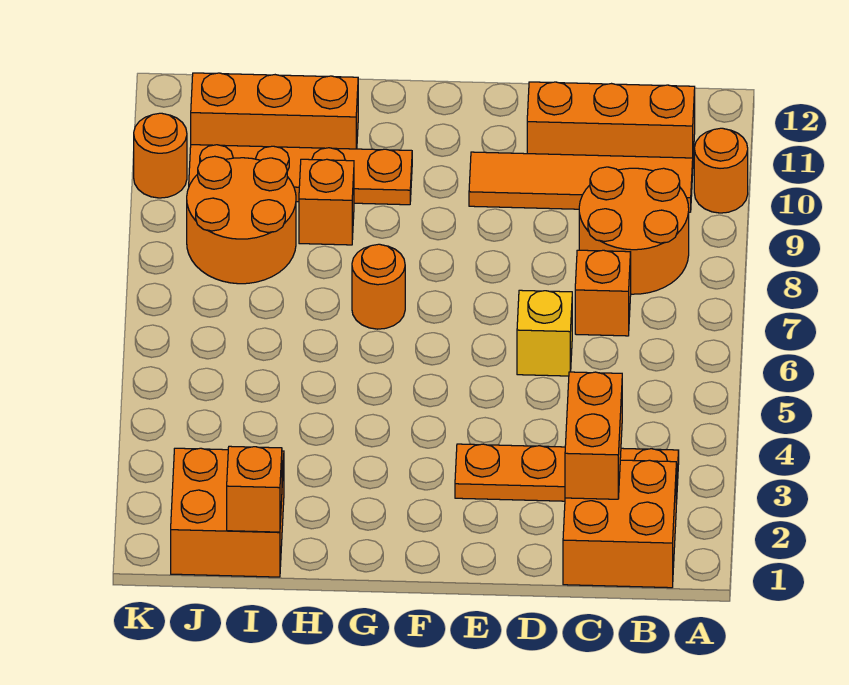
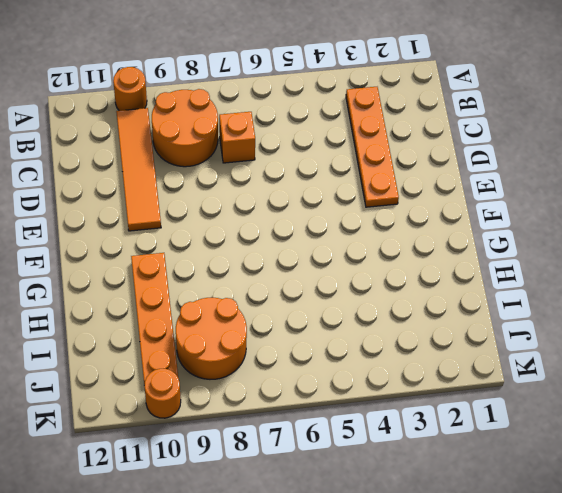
none -> orange 2x2 brick [563,460,676,588]
none -> orange 1x3 brick [527,82,695,158]
none -> yellow 1x1 brick [517,290,572,376]

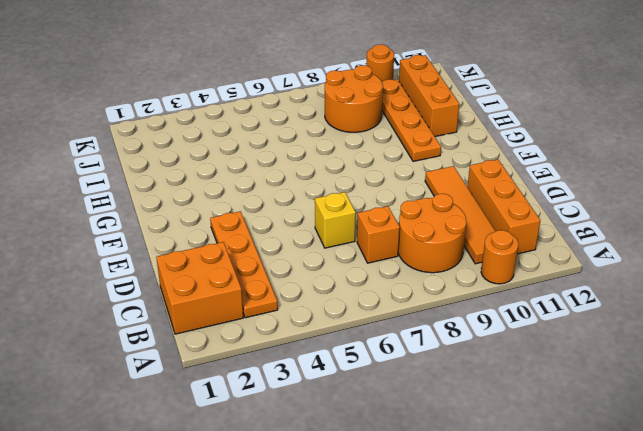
none -> orange 1x1 round brick [352,244,405,329]
none -> orange 1x1 brick [299,159,354,245]
none -> orange 2x2 brick [171,448,284,577]

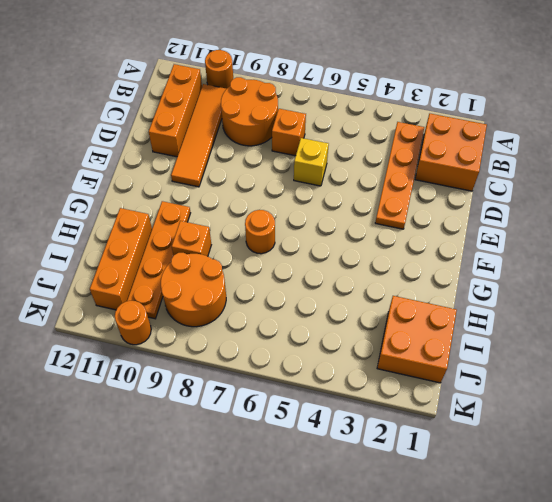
none -> orange 1x2 brick [565,372,622,499]
none -> orange 1x1 brick [227,446,282,532]

